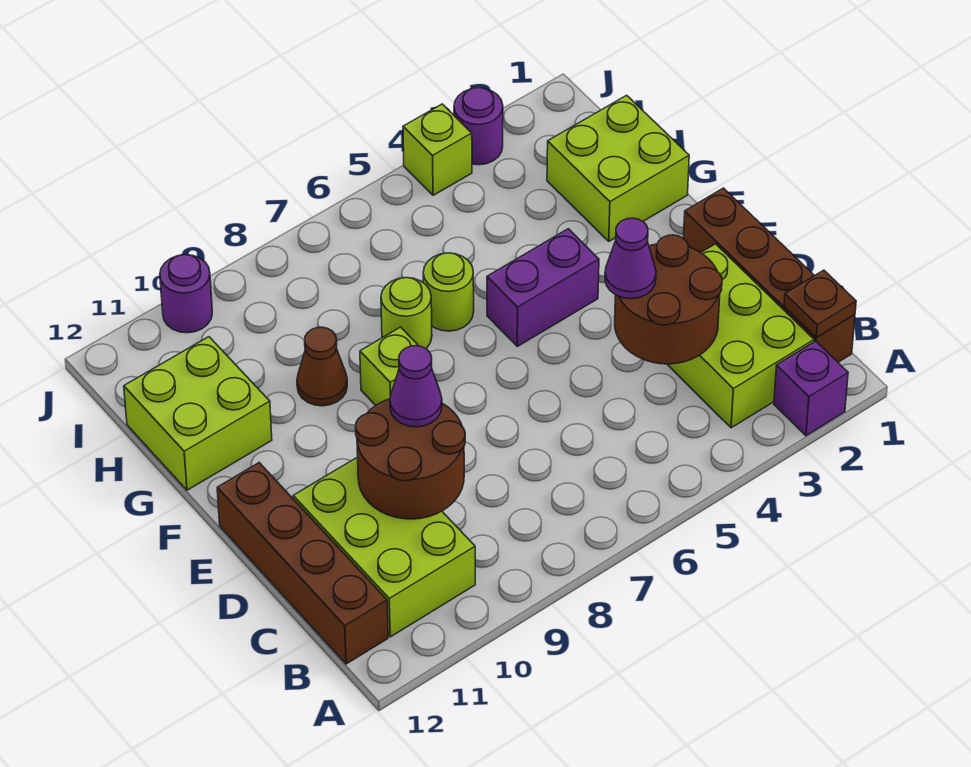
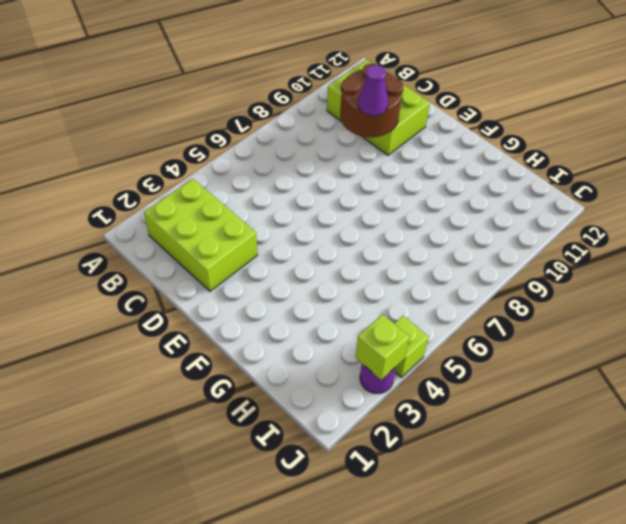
lime 1x1 brick [356,314,409,380] -> lime 1x1 brick moved to [360,327,418,405]
none -> purple 1x1 brick [774,341,848,436]
none -> brown 1x4 brick [683,188,855,362]
none -> brown 1x4 brick [217,463,388,664]

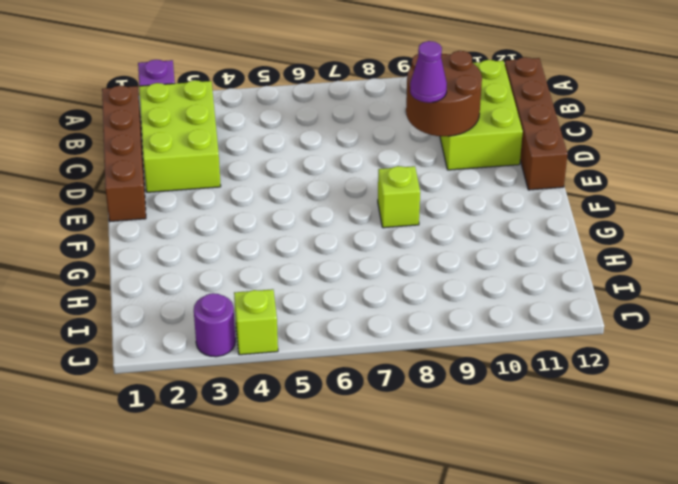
none -> purple 1x2 brick [487,229,599,346]
none -> lime 2x2 brick [547,95,689,241]
none -> lime 1x1 round brick [423,253,474,331]

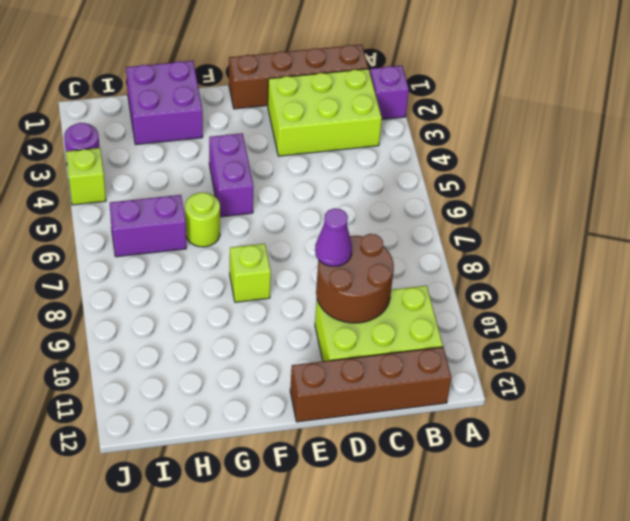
purple 2x2 brick [126,61,203,145] -> lime 2x2 brick [547,95,689,241]
purple 1x2 brick [110,195,186,257] -> none
none -> lime 1x1 round brick [381,278,432,349]
none -> brown 1x1 cone [297,327,347,406]
none -> lime 2x2 brick [124,337,272,490]

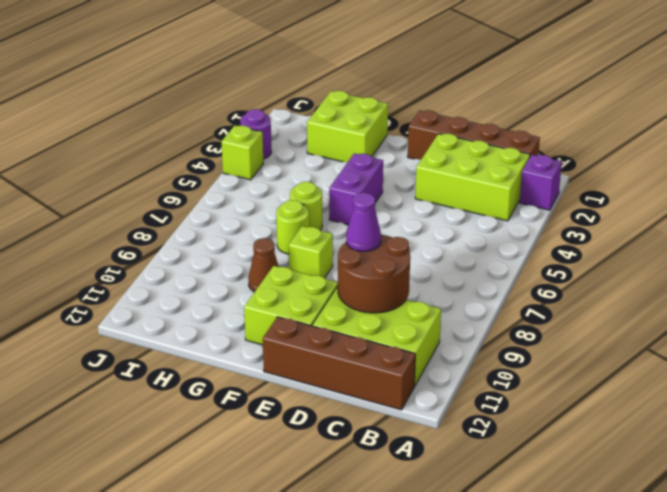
lime 2x2 brick [244,266,338,345] -> lime 2x2 brick moved to [124,337,272,490]
none -> purple 1x1 round brick [160,255,212,333]
none -> brown 1x1 plate [784,270,856,338]
none -> brown 2x2 round brick [615,235,722,364]

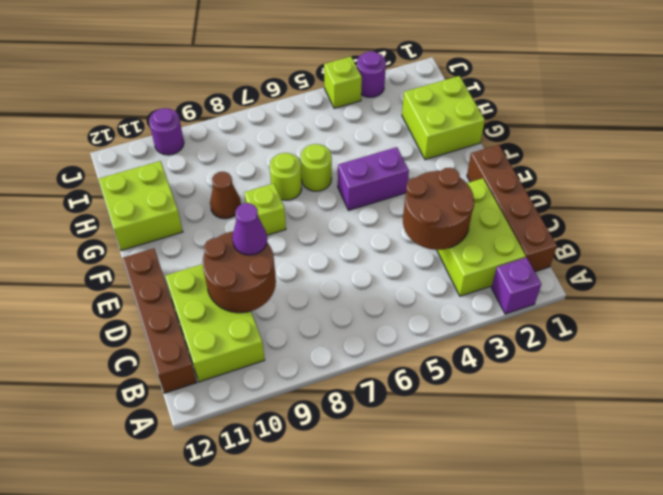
none -> brown 1x1 plate [784,270,856,338]
none -> purple 1x1 cone [605,218,656,299]

